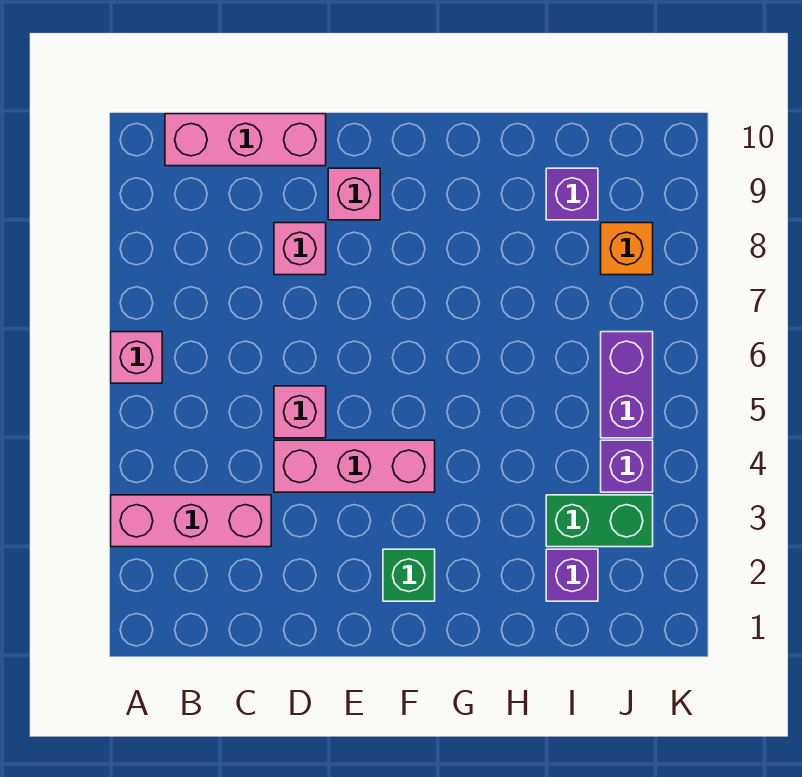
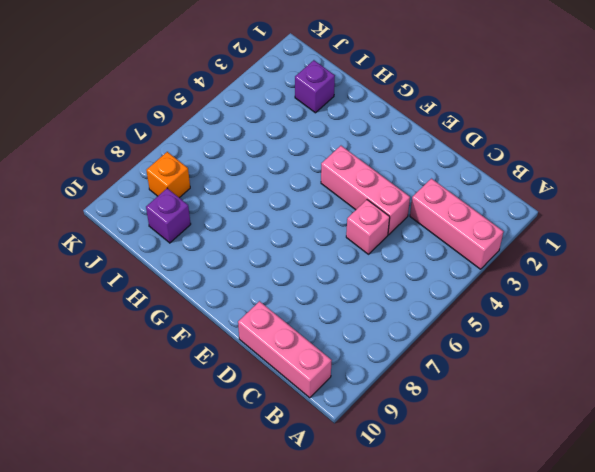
none -> pink 1x1 brick [111,332,162,383]
none -> pink 1x1 brick [274,223,326,275]
none -> pink 1x1 brick [328,168,380,220]

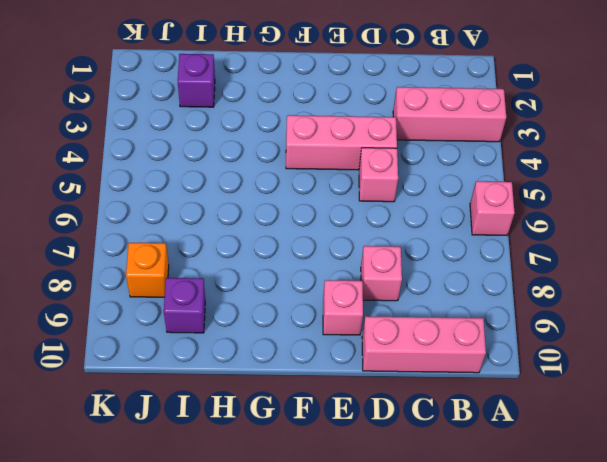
none -> green 1x1 brick [383,549,435,601]
none -> green 1x2 brick [546,495,653,547]
none -> purple 1x1 brick [601,440,653,492]

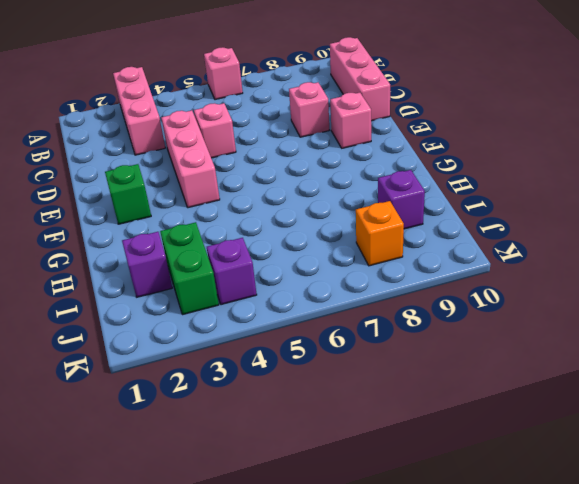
none -> purple 1x2 brick [601,332,653,438]

